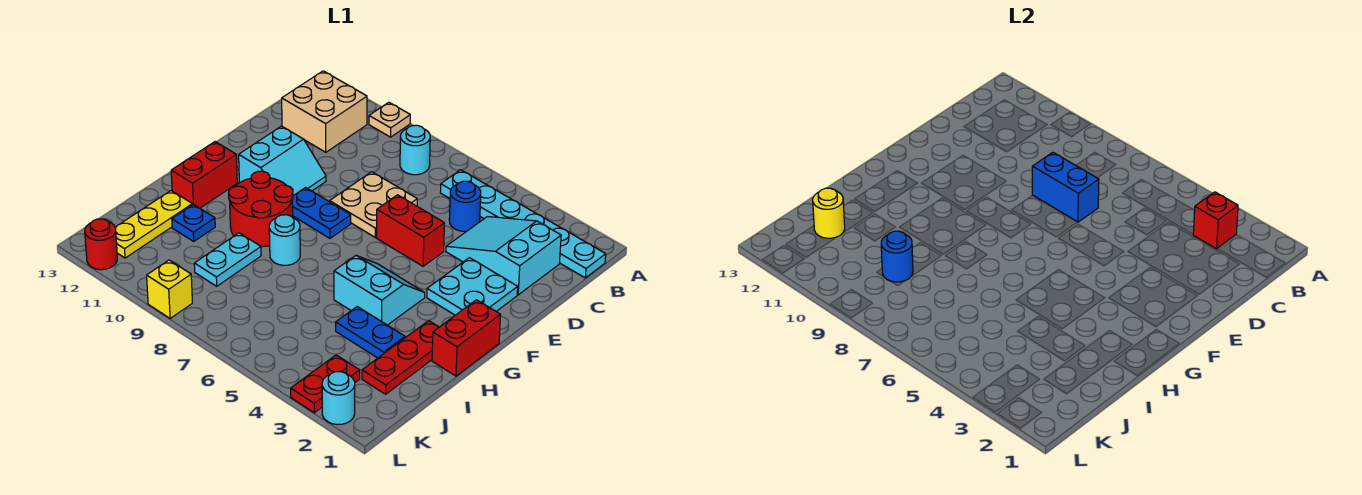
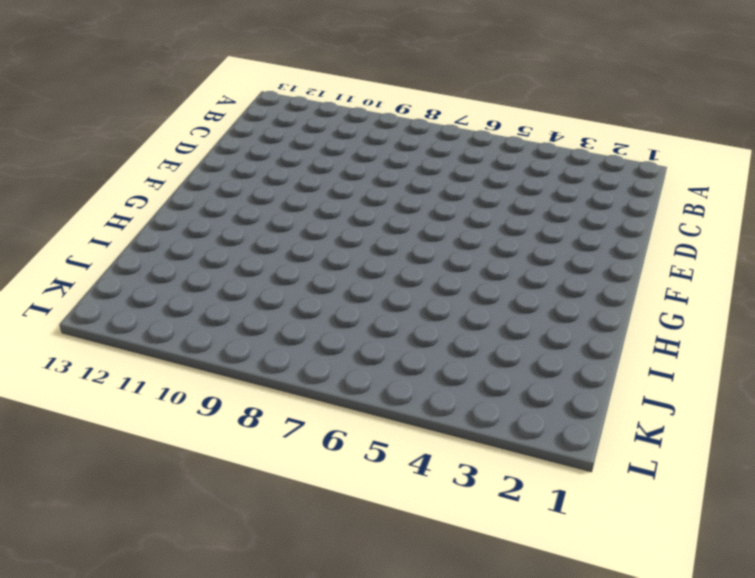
none -> tan 1x1 plate [369,102,410,137]
none -> cyan 1x6 plate [440,170,606,278]
none -> cyan 1x1 round brick [400,125,430,175]

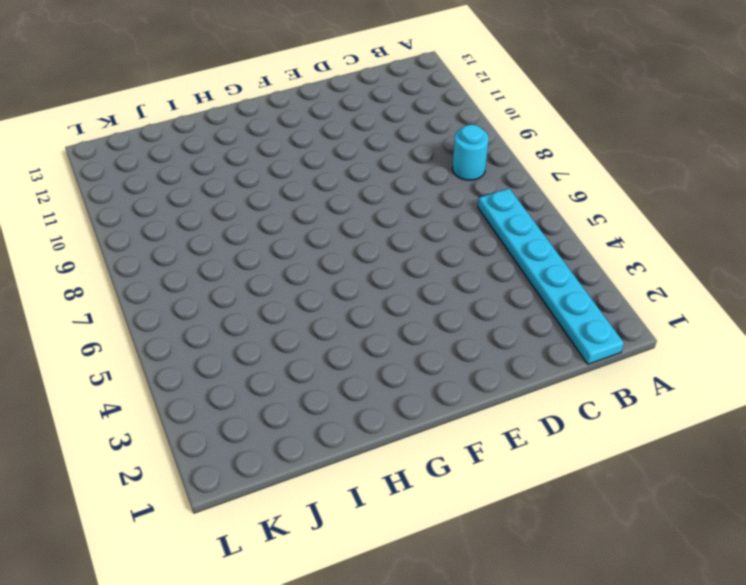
none -> tan 1x1 plate [369,102,410,137]
none -> tan 2x2 brick [282,71,367,152]
none -> cyan 2x3 slope [446,217,561,295]

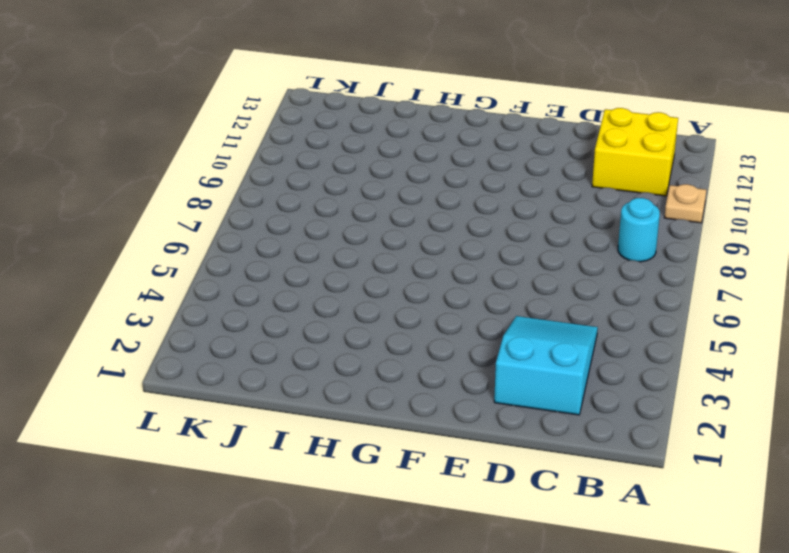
yellow 2x2 brick [592,108,678,196] -> tan 2x2 brick [282,71,367,152]
none -> cyan 1x6 plate [440,170,606,278]
none -> blue 1x1 round brick [449,181,481,231]
none -> tan 2x2 plate [330,172,417,237]

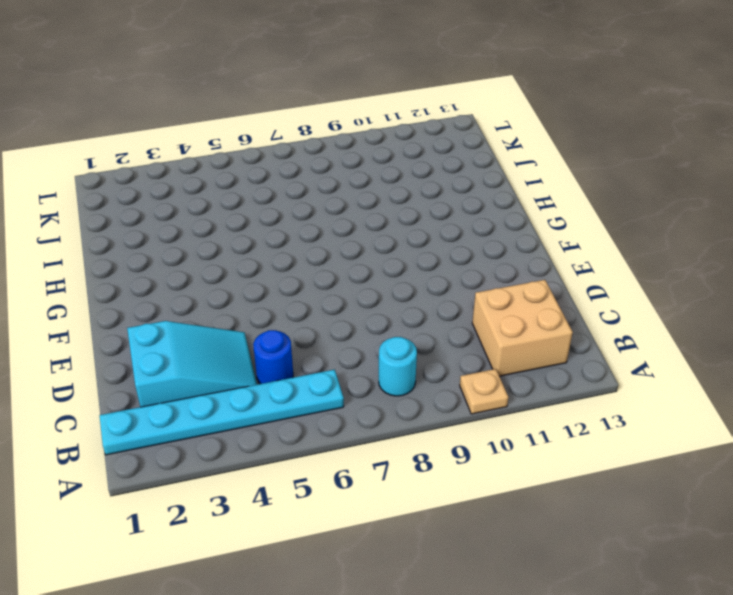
none -> tan 2x2 plate [330,172,417,237]
none -> cyan 2x2 plate [427,258,518,315]
none -> red 1x2 brick [376,195,444,266]

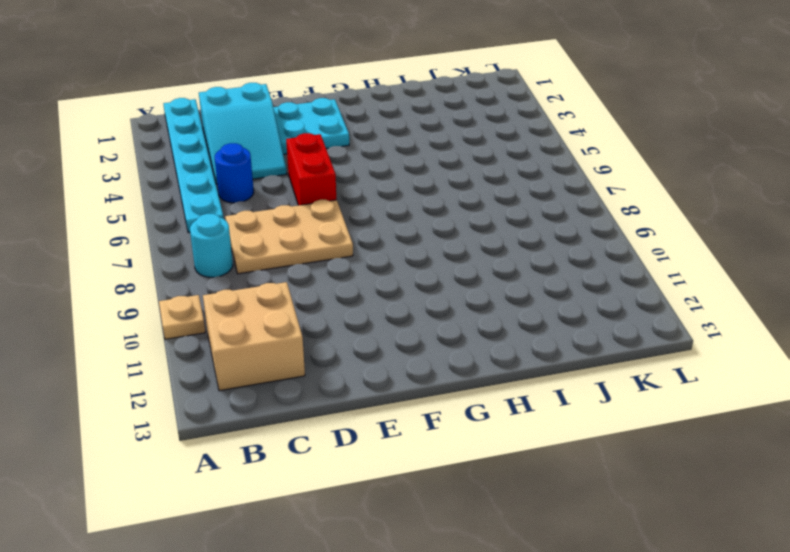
tan 2x3 plate [225,200,353,274] -> tan 2x2 plate [330,172,417,237]
none -> cyan 2x2 slope [239,126,326,196]
none -> blue 1x2 plate [292,188,351,238]
none -> red 1x2 brick [432,300,500,376]

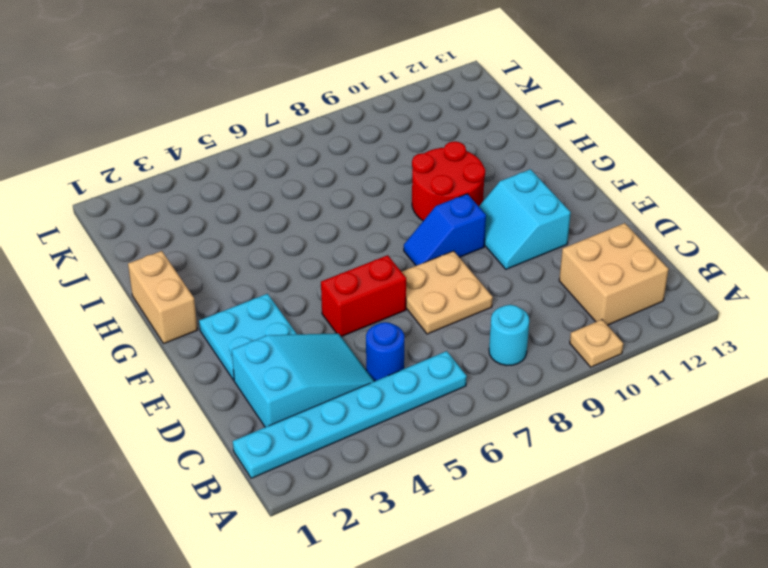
blue 1x2 slope [404,194,486,266] -> blue 1x2 plate [292,188,351,238]
tan 1x2 brick [128,251,198,343] -> red 1x2 brick [432,300,500,376]
none -> cyan 2x2 slope [334,256,425,325]
none -> red 1x2 brick [171,142,237,208]
none -> red 1x3 plate [362,321,439,394]

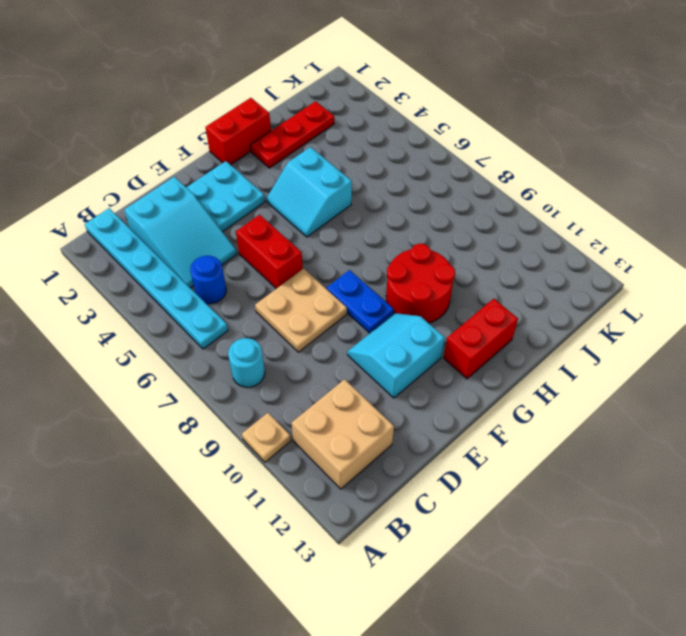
none -> cyan 1x1 round brick [269,215,300,265]
none -> blue 1x2 plate [336,307,405,358]
none -> cyan 1x2 plate [194,233,261,286]

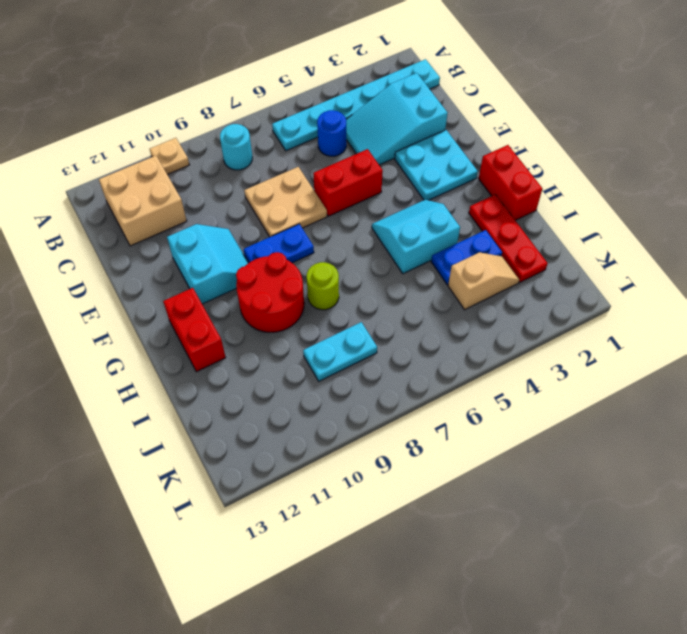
lime 1x1 round brick [307,262,339,310] -> cyan 1x1 round brick [269,215,300,265]
tan 1x2 slope [448,252,519,310] -> none
cyan 1x2 plate [303,322,377,381] -> cyan 1x2 plate turned to [194,233,261,286]
none -> blue 1x1 plate [172,204,215,241]
none -> yellow 1x3 plate [115,191,192,258]
none -> red 1x2 plate [291,355,360,413]

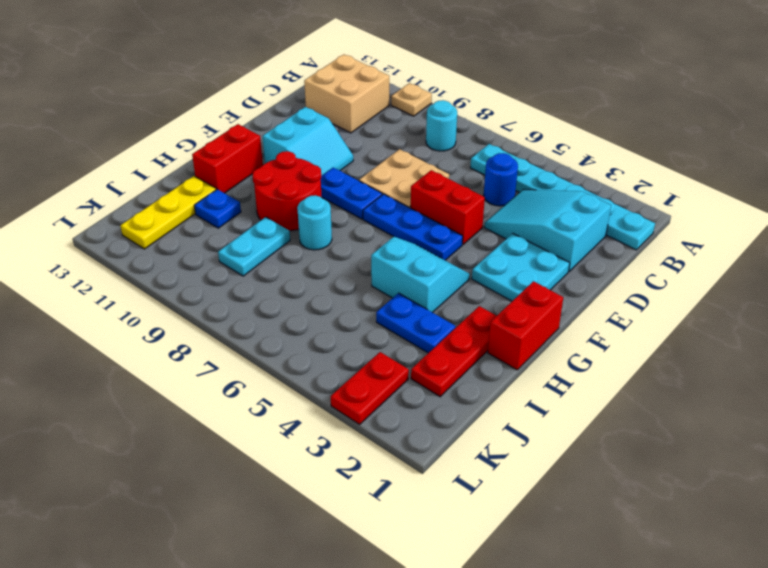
blue 1x3 plate [363,194,463,260] -> none
none -> cyan 1x1 round brick [322,372,355,425]
none -> yellow 1x1 brick [147,260,192,319]
none -> red 1x1 round brick [85,219,117,270]

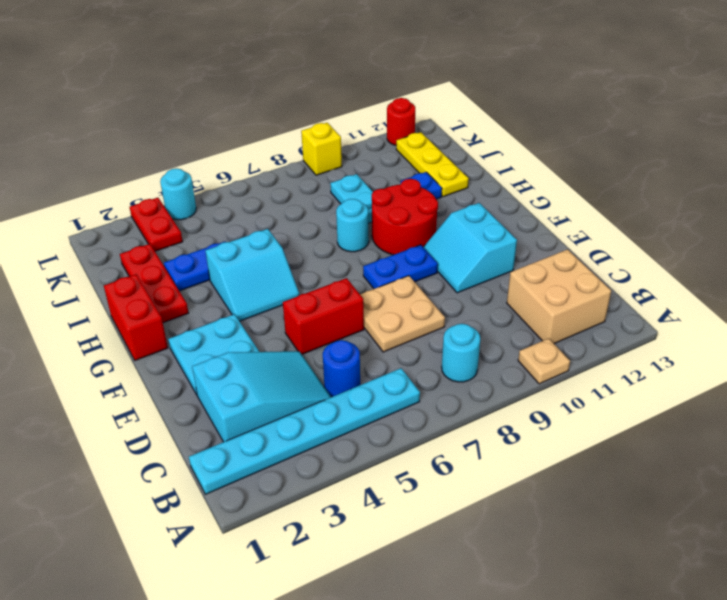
cyan 1x1 round brick [160,168,196,220] -> cyan 1x1 round brick moved to [322,372,355,425]
none -> red 1x2 brick [171,142,237,208]
none -> red 1x1 brick [1193,192,1238,249]
none -> blue 1x2 brick [1032,152,1099,222]

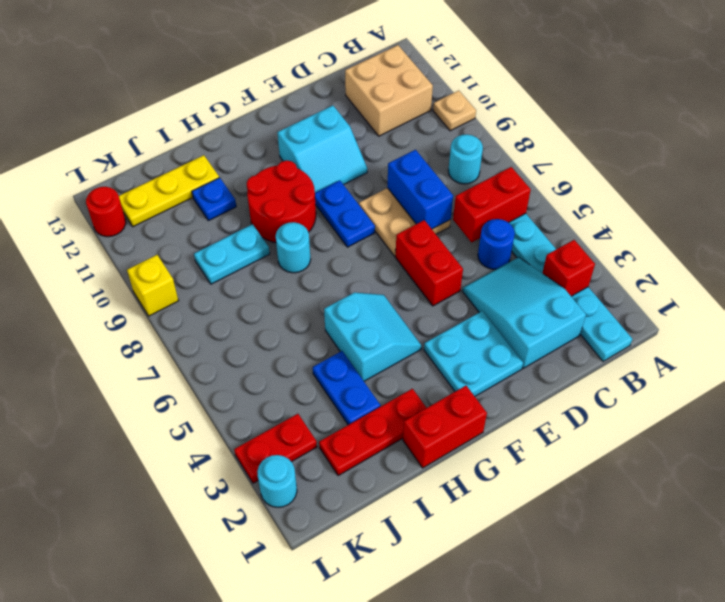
red 1x2 brick [453,167,531,242] -> red 1x2 brick moved to [171,142,237,208]
none -> blue 1x1 round brick [881,231,913,282]
none -> yellow 1x1 round brick [813,188,845,238]

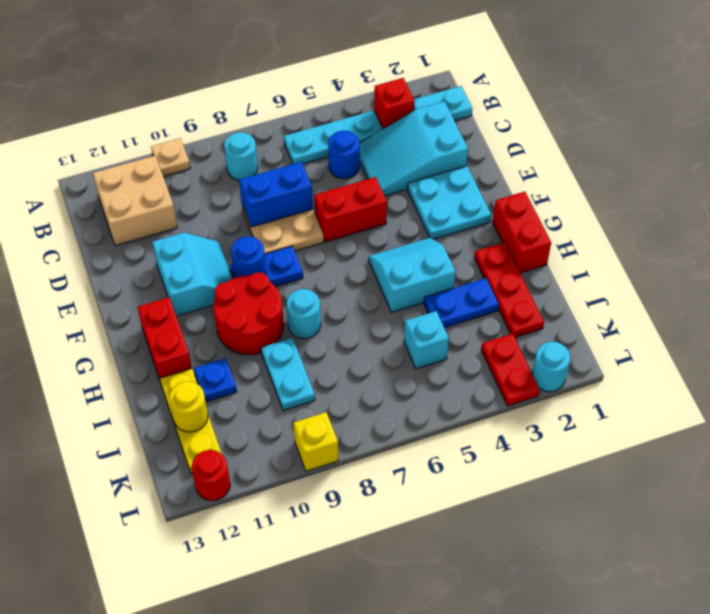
blue 1x1 round brick [231,236,266,278] -> blue 1x1 round brick moved to [881,231,913,282]
cyan 1x1 brick [404,311,449,369] -> none

